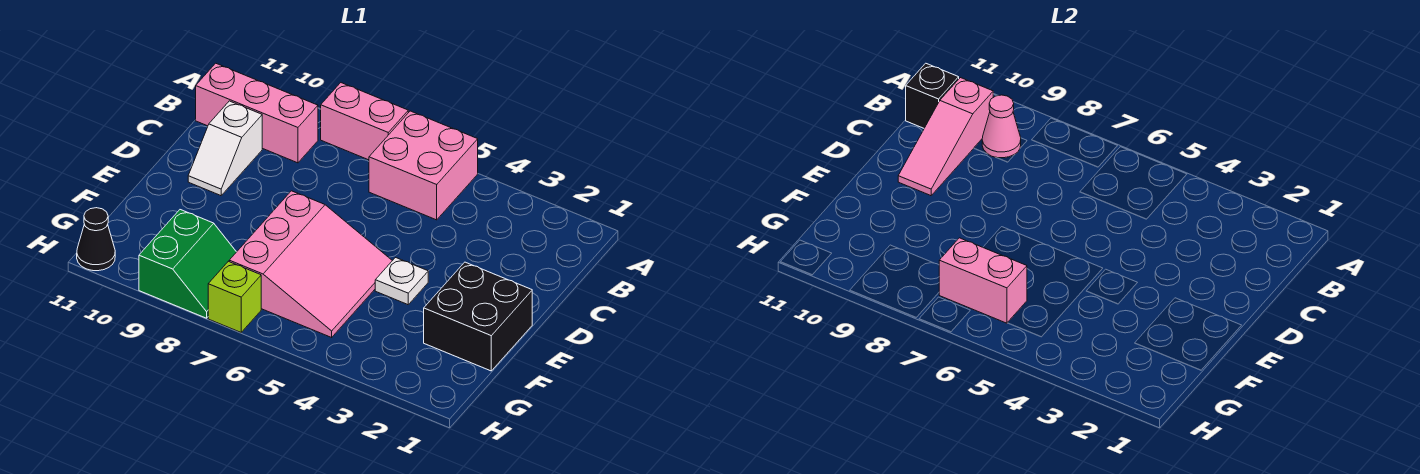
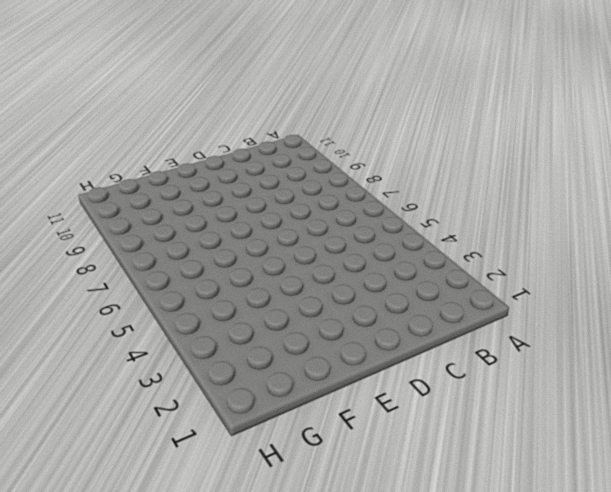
none -> pink 2x2 brick [369,111,478,220]
none -> pink 1x2 brick [321,83,408,160]
none -> pink 1x3 brick [196,63,318,163]

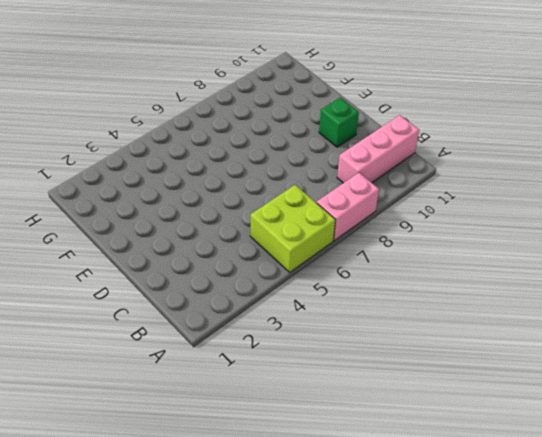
lime 2x2 brick [250,185,335,272] -> pink 2x2 brick [369,111,478,220]
green 1x1 brick [319,98,359,147] -> white 1x2 slope [188,101,262,196]
none -> black 2x2 brick [424,262,532,371]
none -> white 1x1 plate [375,258,428,305]
none -> pink 3x3 slope [229,191,392,337]

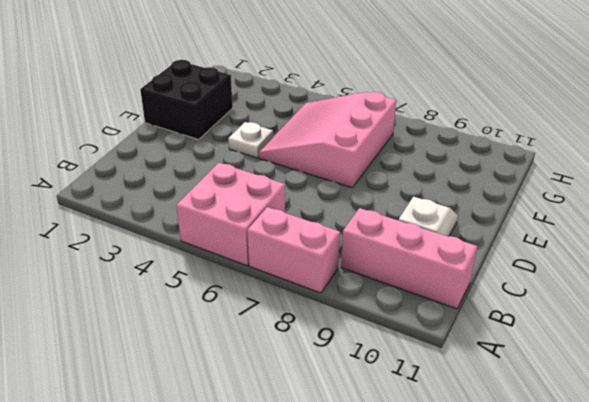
none -> green 2x2 slope [139,210,236,318]
none -> lime 1x1 brick [208,261,261,332]
none -> black 1x1 cone [77,208,115,271]

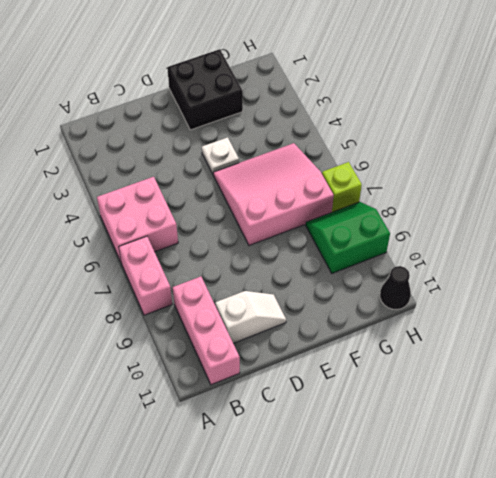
none -> pink 1x1 cone [982,95,1021,158]
none -> pink 1x3 slope [898,78,993,196]
none -> black 1x1 brick [906,63,959,128]

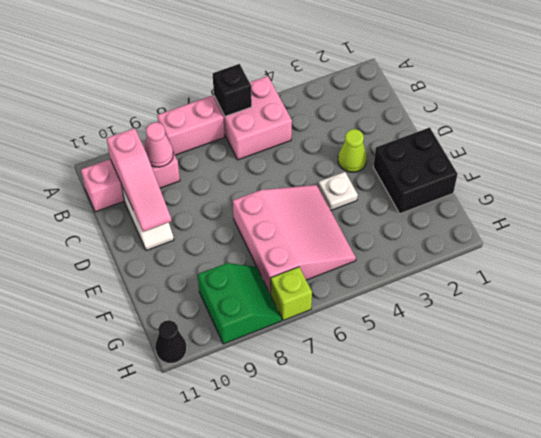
black 1x1 brick [213,64,252,116] -> black 1x1 brick moved to [906,63,959,128]
lime 1x1 cone [338,129,367,172] -> none
none -> pink 1x2 brick [939,238,1027,323]

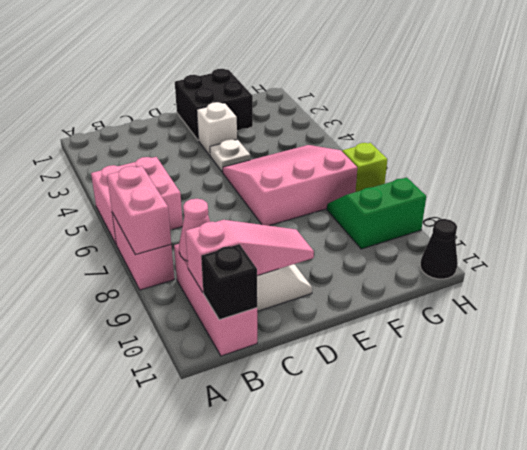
pink 1x2 brick [107,166,171,255] -> pink 1x2 brick moved to [939,238,1027,323]
white 1x1 brick [197,102,237,156] -> none

